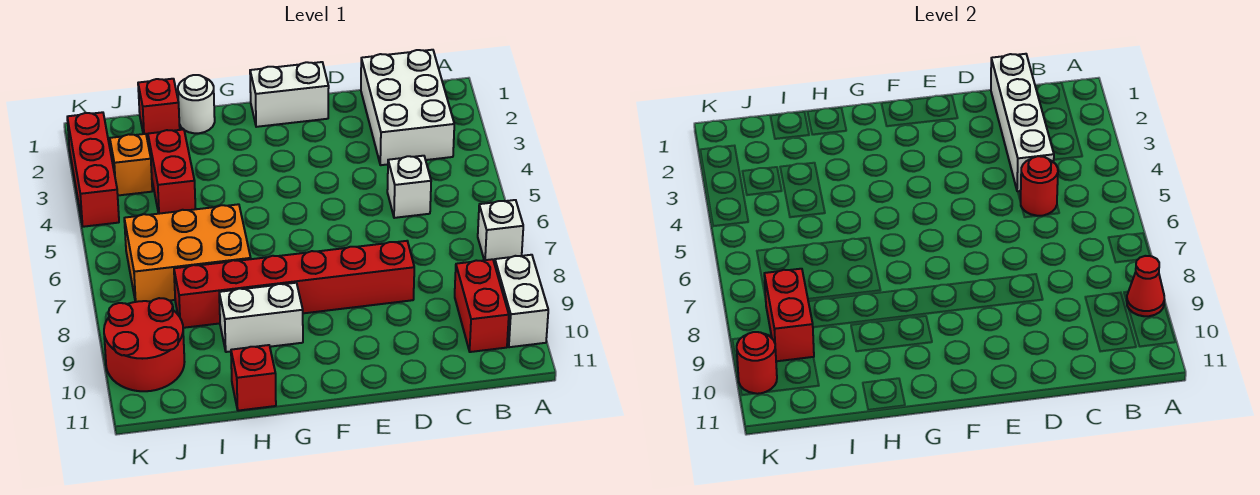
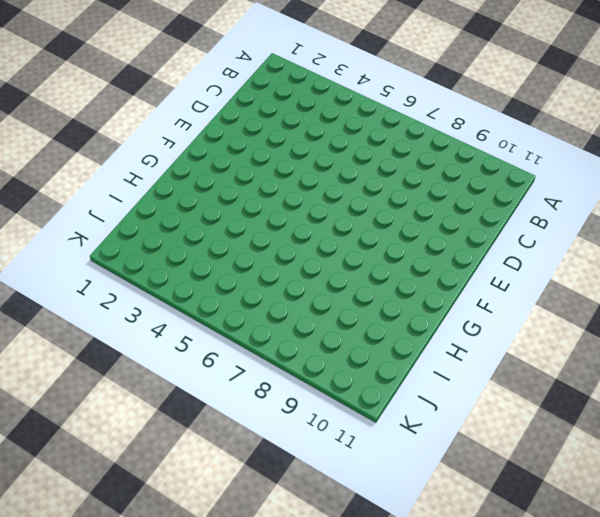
none -> white 1x1 brick [478,200,523,262]
none -> white 1x2 brick [495,255,548,347]
none -> white 2x3 brick [361,50,454,165]

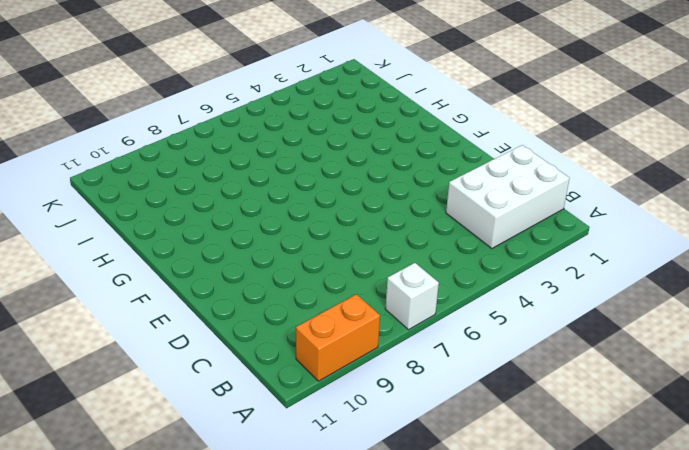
orange 1x2 brick [296,294,380,381] -> white 1x2 brick [495,255,548,347]
none -> red 1x2 brick [455,259,509,352]
none -> white 1x1 brick [387,156,431,218]
none -> red 1x6 brick [174,241,414,328]

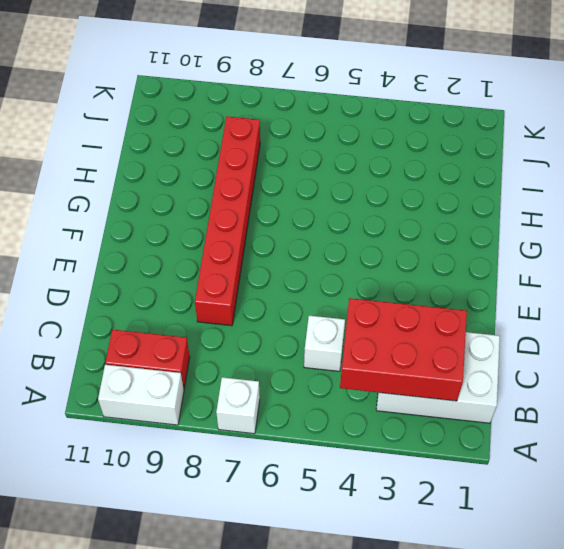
red 2x3 brick [340,298,467,401] -> white 1x4 brick [991,54,1054,191]
none -> white 1x2 brick [250,62,329,127]
none -> white 1x2 brick [219,283,303,352]
none -> white 1x1 round brick [178,75,215,133]

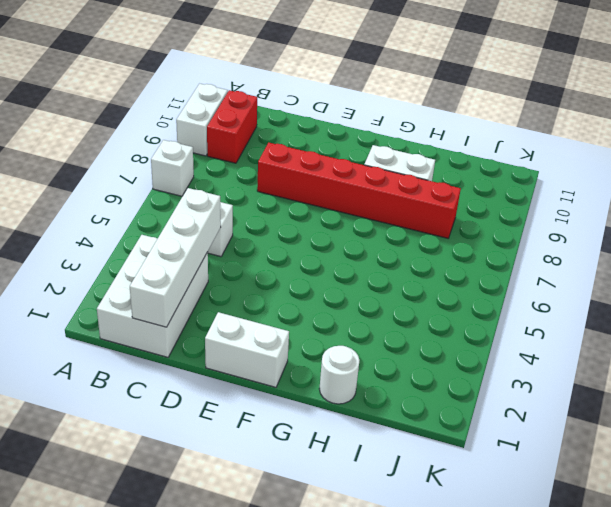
none -> orange 2x3 brick [124,204,251,302]
none -> red 1x1 brick [231,345,276,411]
none -> red 1x1 brick [138,79,180,139]

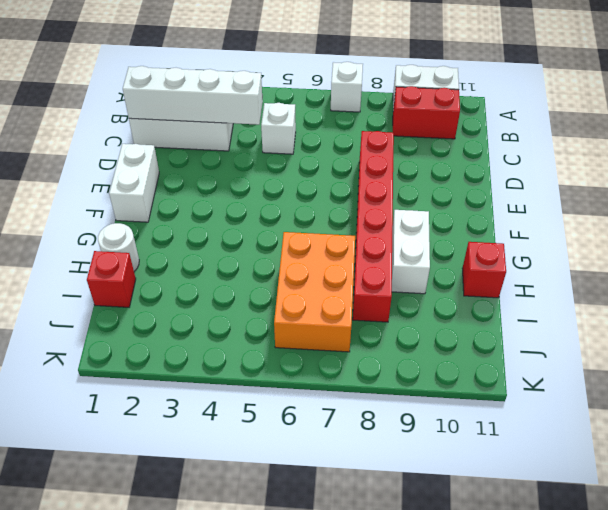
none -> red 1x2 brick [148,129,196,214]
none -> orange 1x1 brick [110,134,152,195]
none -> red 2x2 round brick [104,298,184,391]

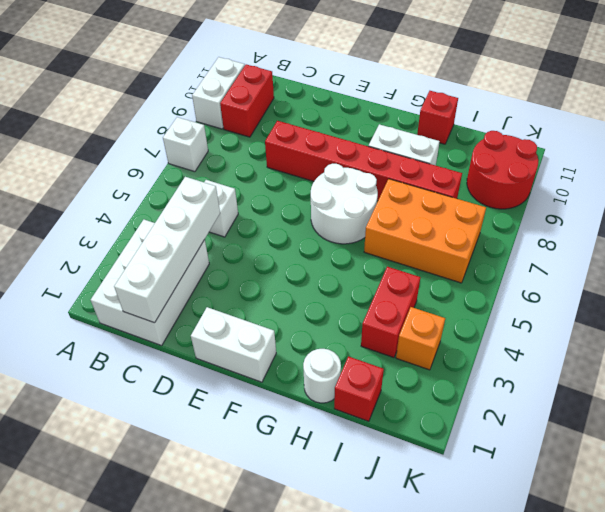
white 2x2 round brick [311,164,378,244] -> none
none -> red 1x3 brick [67,112,119,227]
none -> red 1x1 cone [1127,256,1165,316]
none -> red 1x1 round brick [1020,156,1058,216]

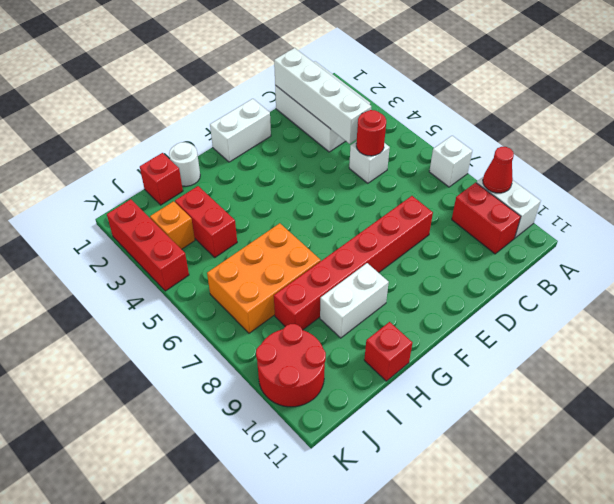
none -> red 1x2 brick [764,269,814,361]
none -> red 1x1 round brick [737,332,777,394]

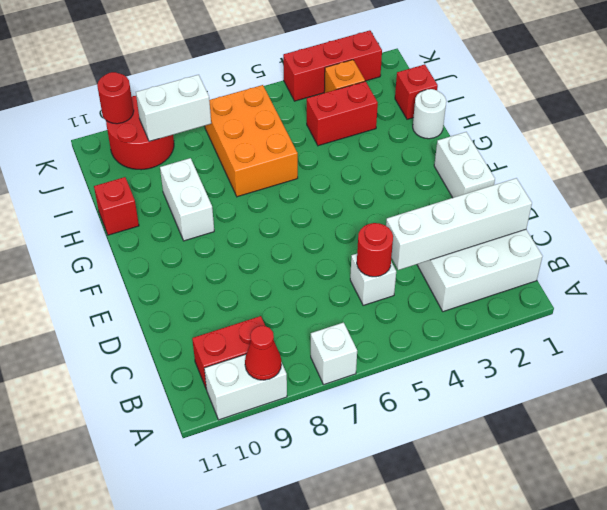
white 1x2 brick [136,75,211,141] -> red 1x2 brick [764,269,814,361]
none -> red 1x6 brick [174,241,414,328]

